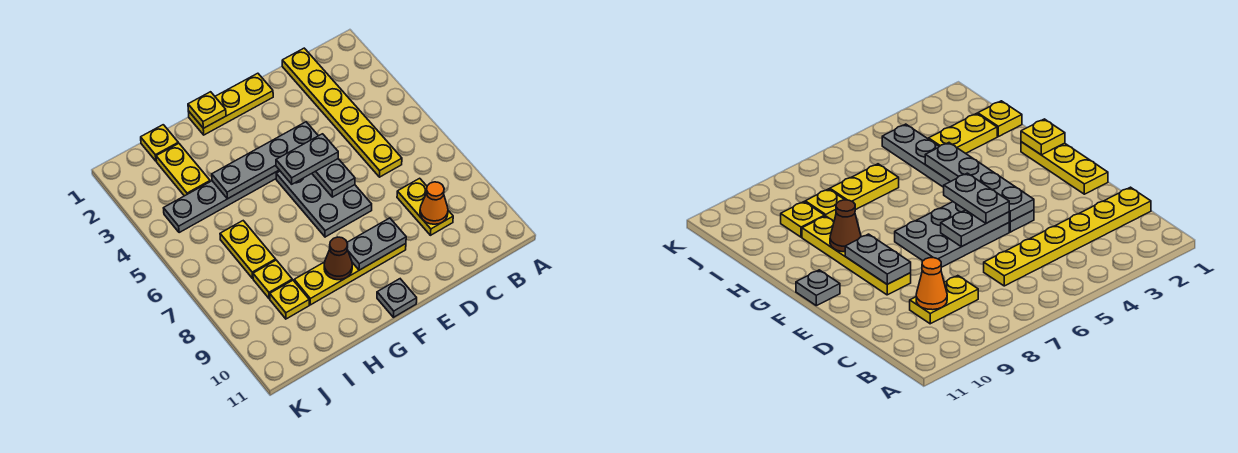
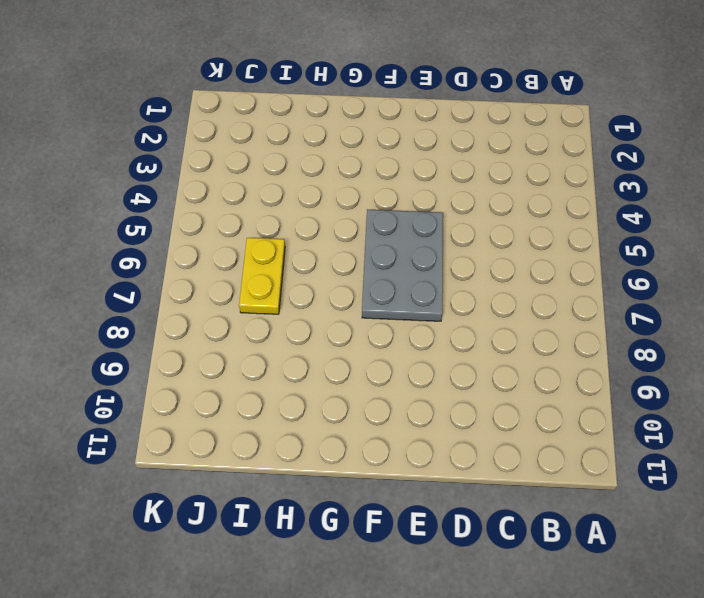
none -> yellow 1x6 plate [282,48,402,177]
none -> yellow 1x2 plate [397,178,453,235]
none -> yellow 1x3 plate [188,73,273,135]

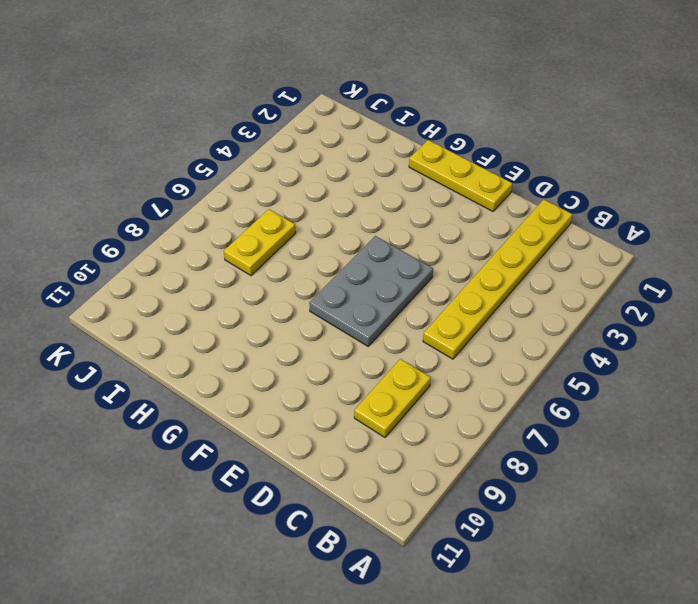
none -> grey 1x6 plate [164,170,280,233]
none -> yellow 1x4 plate [294,244,406,305]
none -> grey 1x1 plate [377,279,417,317]

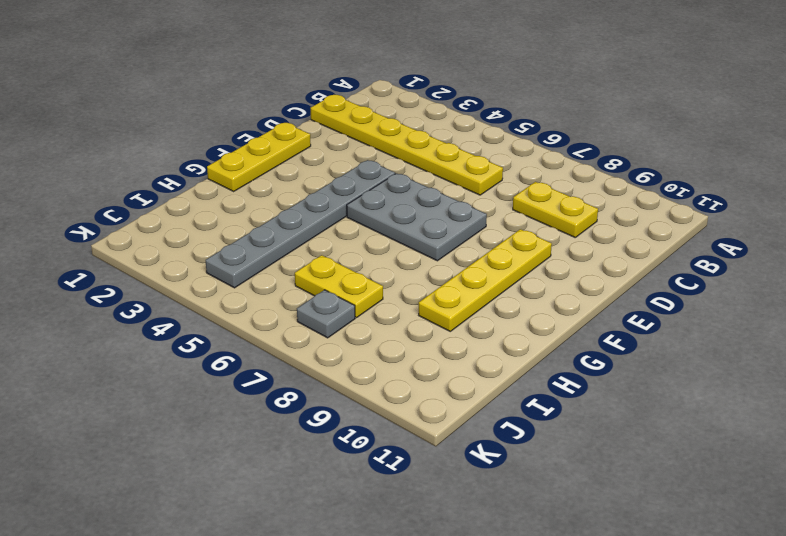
grey 1x1 plate [297,290,355,338] -> grey 1x1 plate moved to [377,279,417,317]
none -> yellow 1x1 plate [141,125,178,161]
none -> yellow 1x2 plate [156,143,210,196]
none -> yellow 1x1 plate [253,260,292,299]

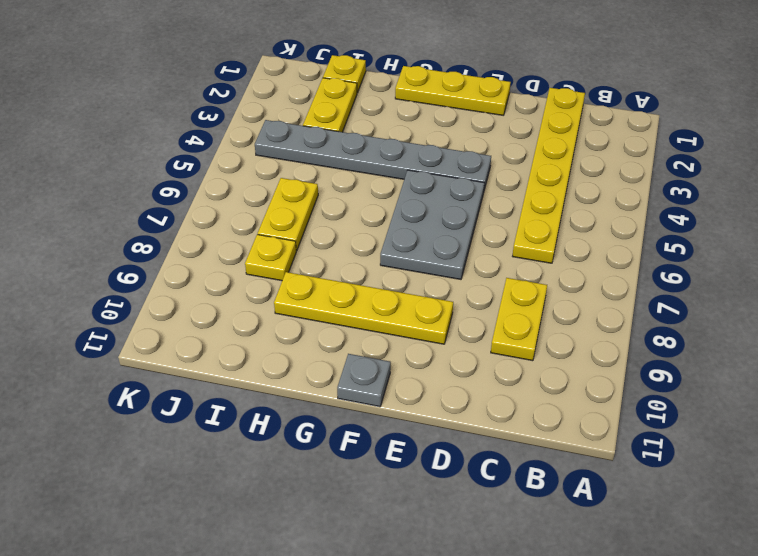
none -> yellow 1x1 plate [270,280,309,319]
none -> orange 1x1 cone [420,182,448,224]
none -> grey 1x4 plate [212,122,318,199]

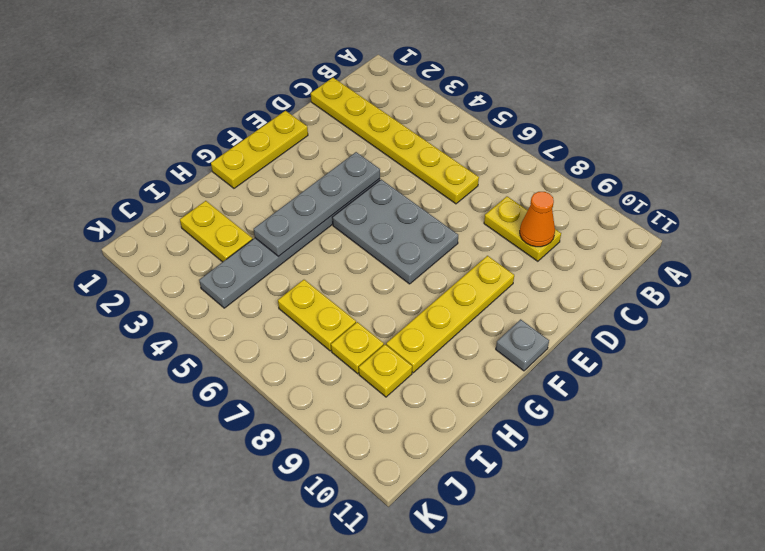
none -> yellow 1x1 plate [141,125,178,161]
none -> grey 1x2 plate [312,159,355,197]
none -> grey 1x2 plate [347,218,406,270]

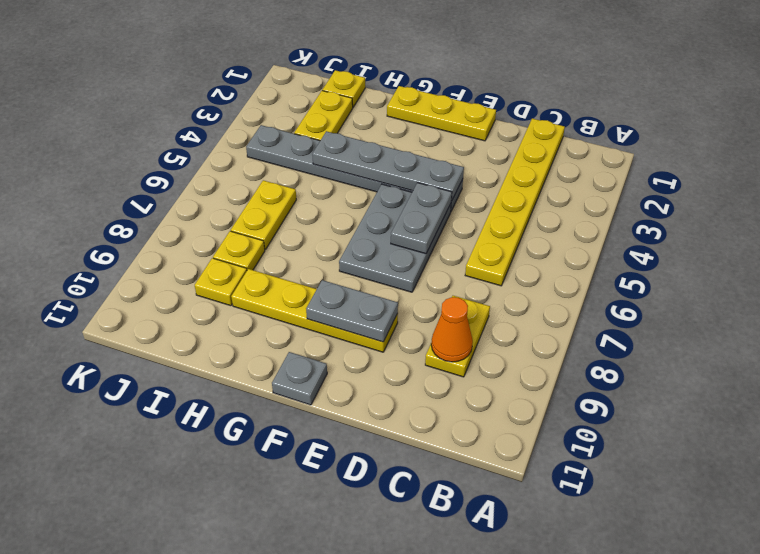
none -> yellow 1x1 plate [188,92,226,128]
none -> brown 1x1 cone [324,237,352,280]
none -> grey 1x2 plate [276,134,338,184]

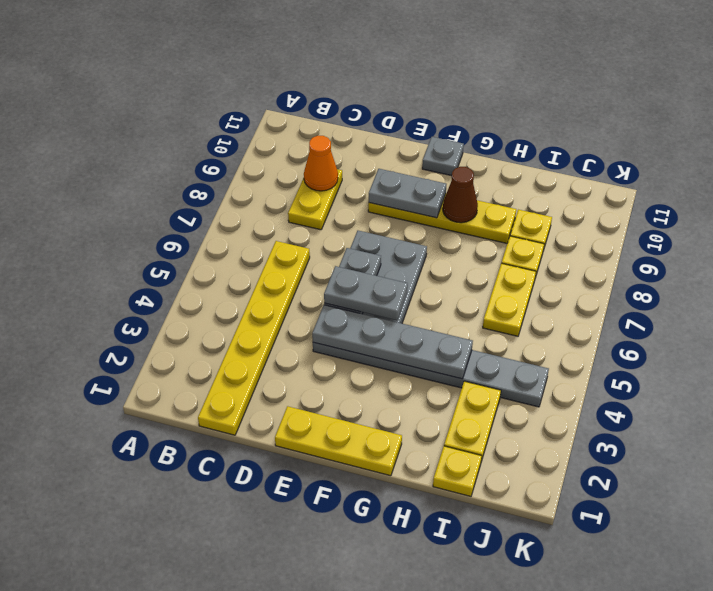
none -> yellow 1x1 plate [188,92,226,128]

